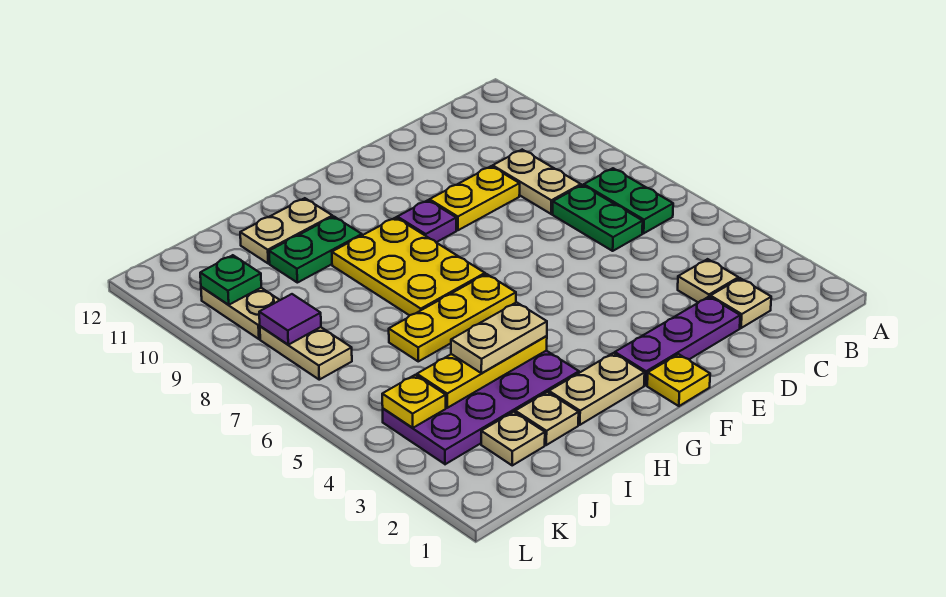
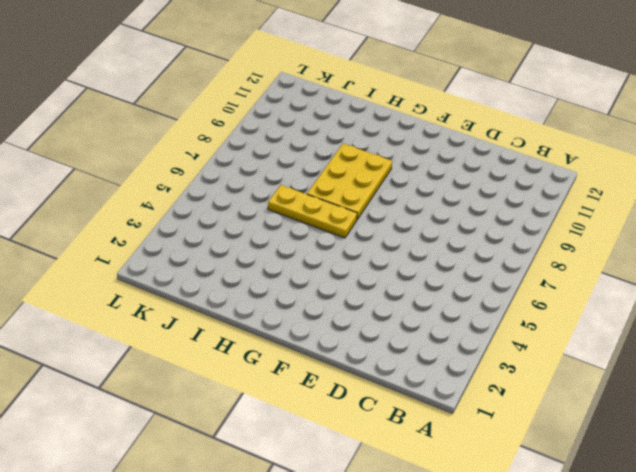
none -> green 1x2 plate [584,168,673,233]
none -> tan 1x1 plate [710,278,771,328]
none -> tan 1x1 plate [678,259,738,303]

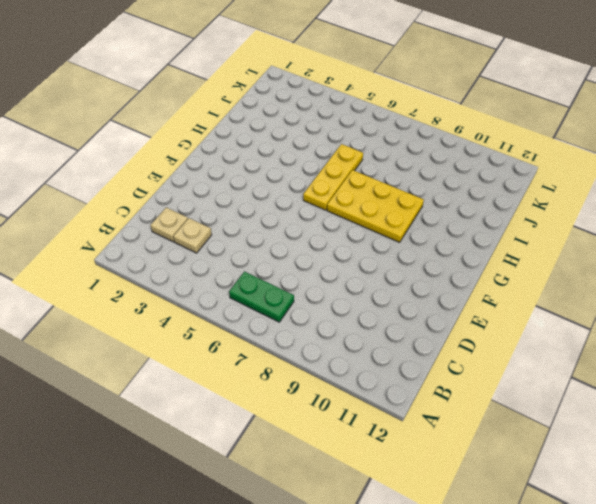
none -> green 1x2 plate [553,185,643,251]
none -> tan 1x2 plate [493,150,581,214]
none -> purple 1x3 plate [615,297,740,385]

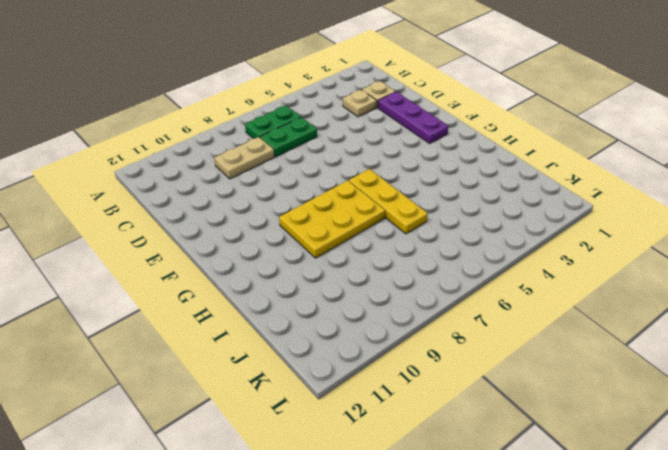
none -> yellow 1x2 plate [430,166,520,230]
none -> yellow 1x1 plate [647,354,710,406]
none -> purple 1x1 plate [397,200,456,242]

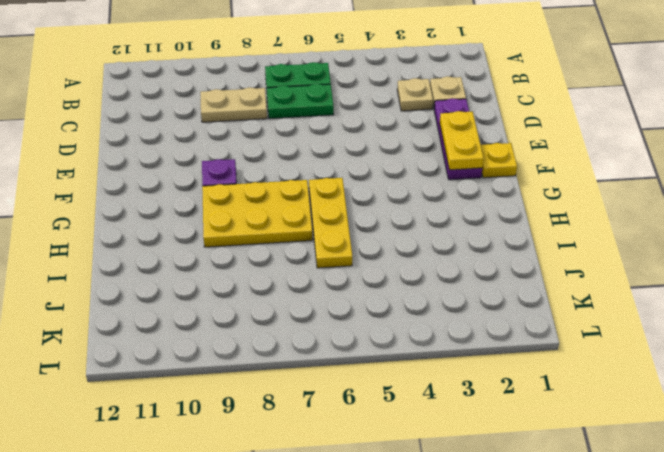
yellow 1x2 plate [440,111,484,170] -> yellow 1x2 plate moved to [430,166,520,230]
none -> tan 1x2 plate [549,353,645,425]
none -> purple 2x4 plate [383,351,579,464]
none -> green 1x2 plate [269,217,362,283]

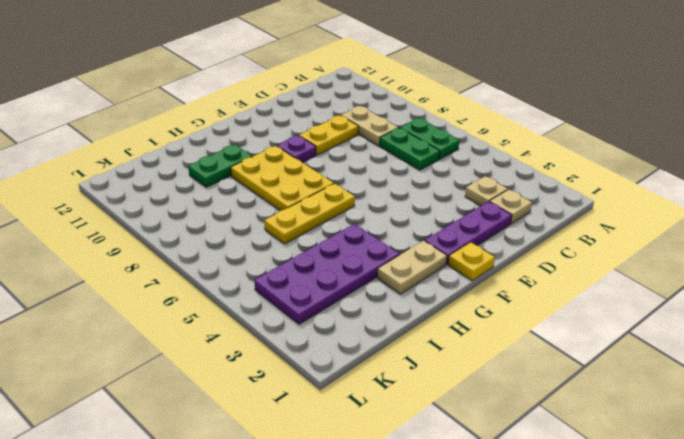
none -> tan 1x2 plate [240,198,333,263]
none -> tan 1x1 plate [515,392,579,445]
none -> tan 1x1 plate [481,412,545,465]

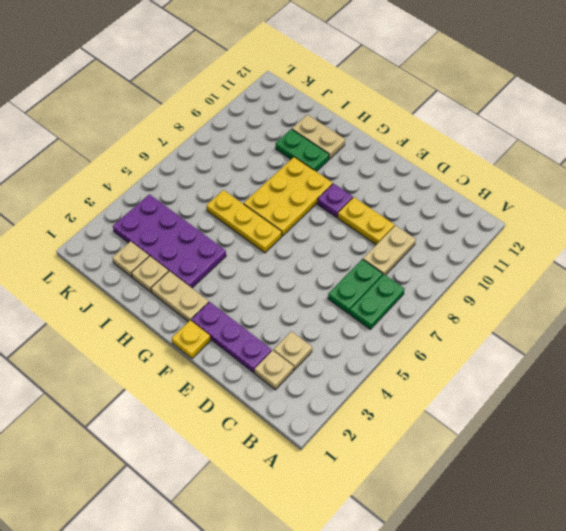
none -> tan 1x2 plate [260,326,352,380]
none -> tan 1x2 plate [201,287,280,339]
none -> yellow 1x3 plate [417,336,547,408]

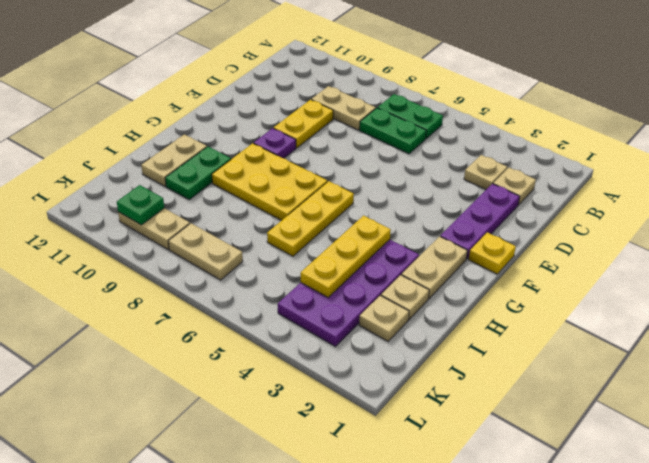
none -> yellow 1x1 plate [382,375,446,428]
none -> purple 1x1 tile [259,294,321,345]
none -> tan 1x2 plate [451,302,547,373]

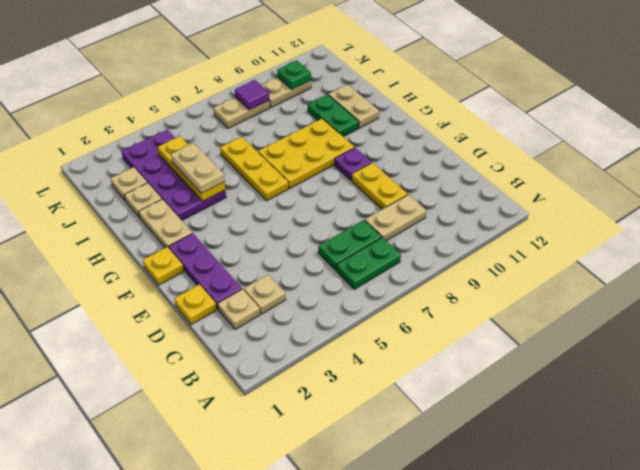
yellow 1x1 plate [174,284,217,324] -> yellow 1x1 plate moved to [382,375,446,428]

